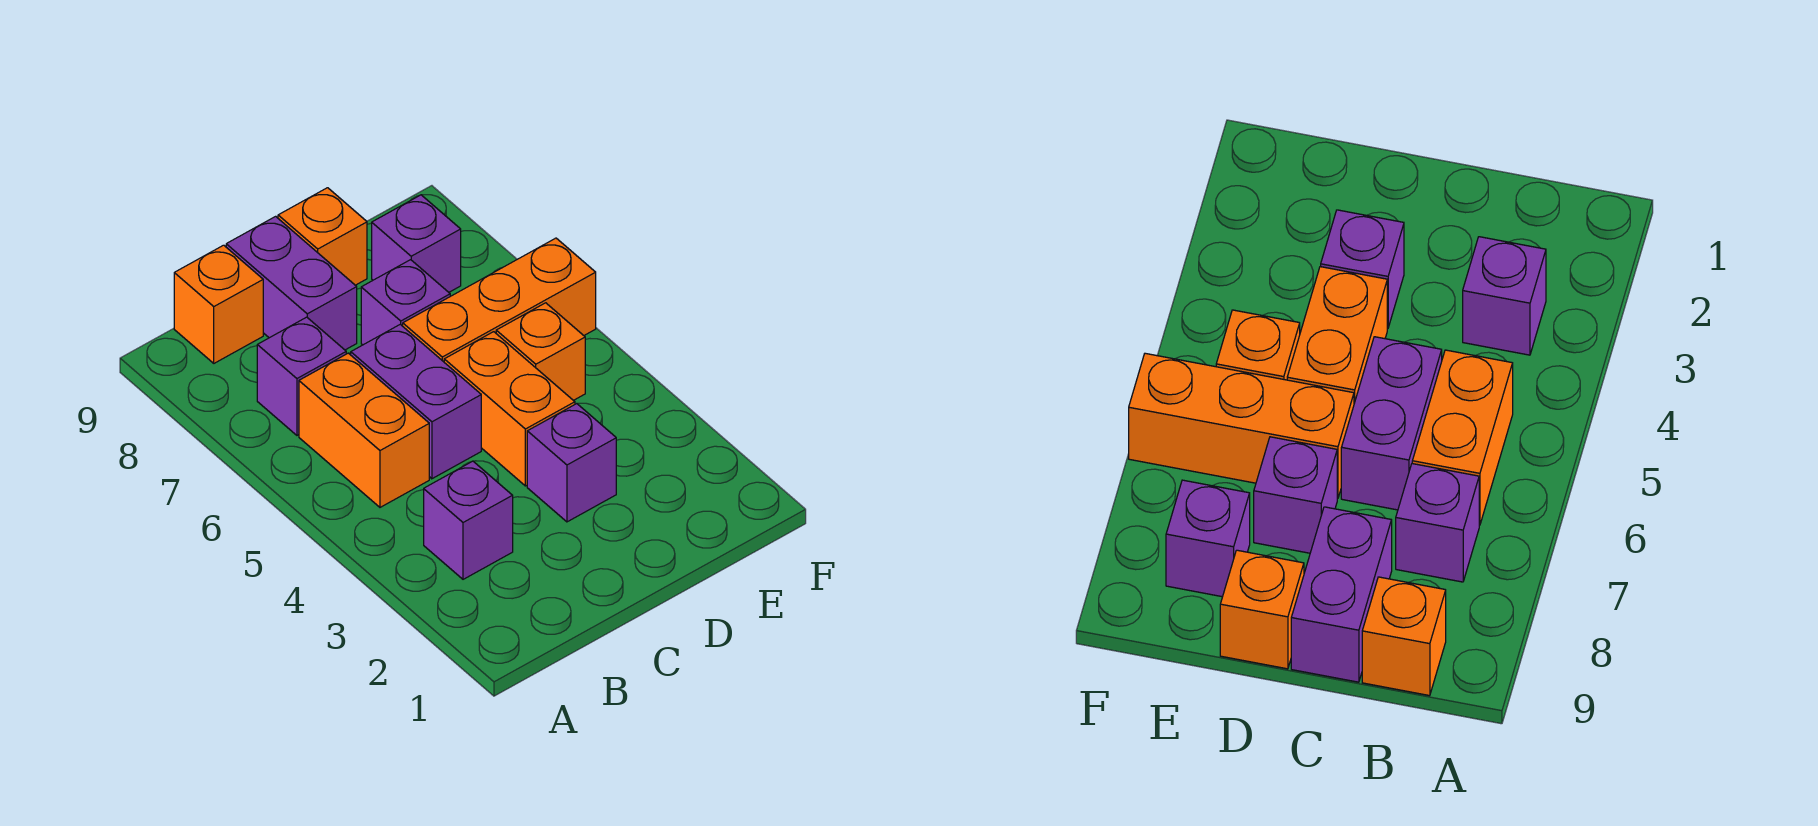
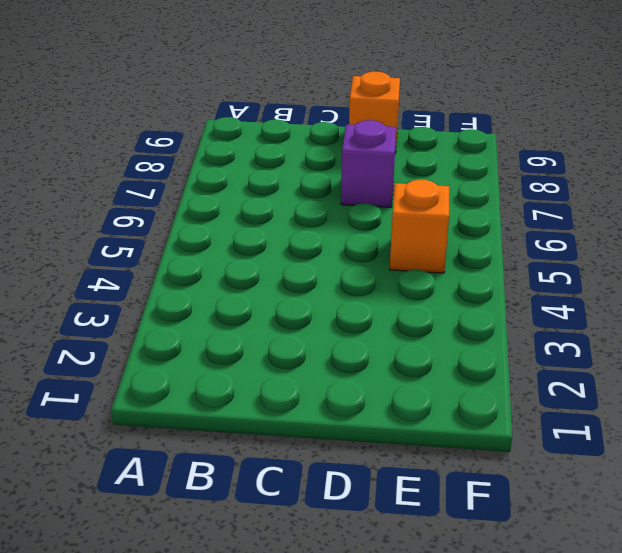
none -> purple 1x1 brick [424,461,513,579]
none -> orange 1x2 brick [299,353,429,507]
none -> purple 1x1 brick [257,317,346,435]

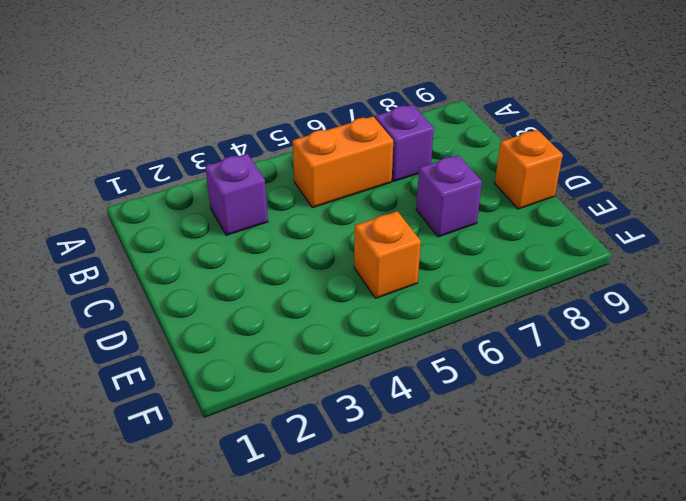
none -> orange 1x1 brick [174,245,263,363]
none -> purple 1x2 brick [351,324,481,479]
none -> purple 1x2 brick [226,216,357,350]

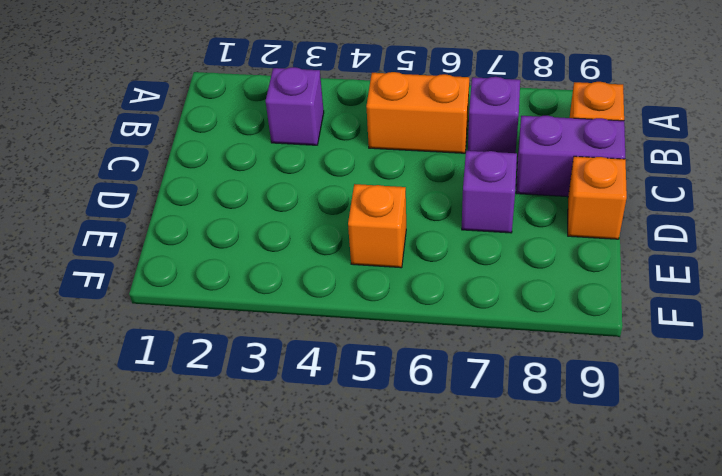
none -> purple 1x2 brick [351,324,481,479]
none -> purple 1x1 brick [527,404,616,522]
none -> orange 1x2 brick [444,332,575,486]

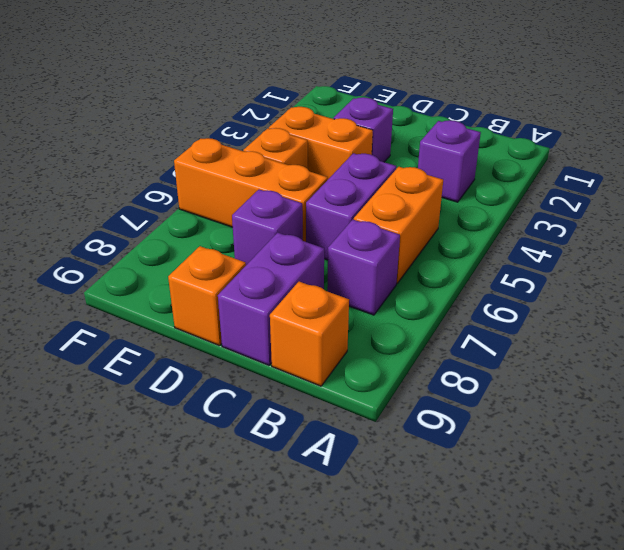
orange 1x2 brick [269,107,373,179] -> orange 1x2 brick turned to [444,332,575,486]
none -> purple 1x1 brick [372,195,461,292]

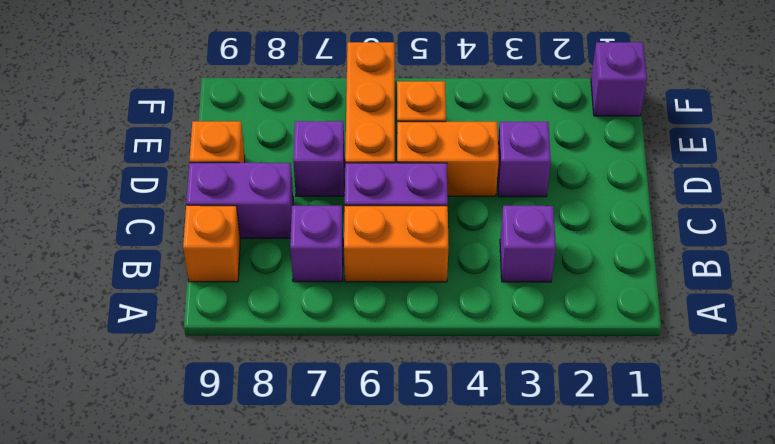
purple 1x1 brick [591,42,647,116] -> purple 1x1 brick moved to [372,195,461,292]

